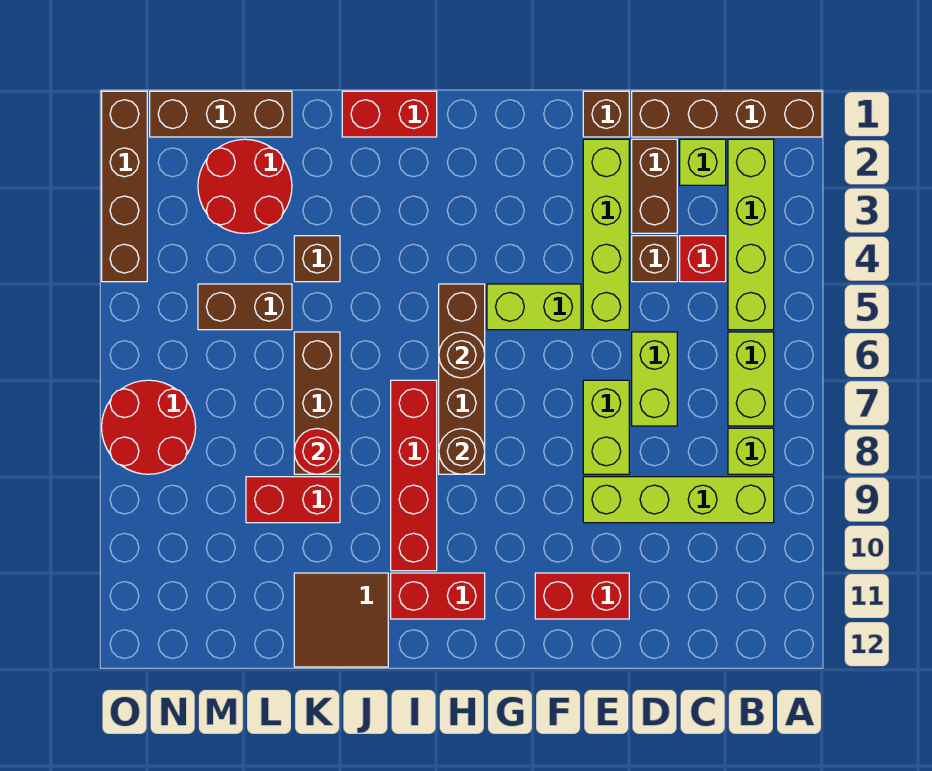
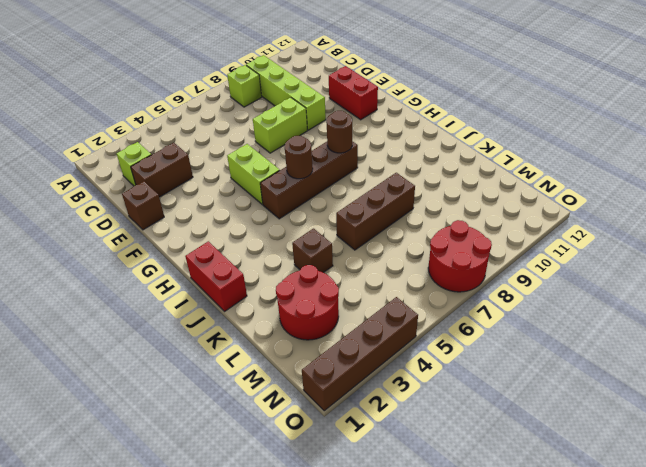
none -> brown 1x4 brick [632,91,822,137]
none -> lime 1x4 brick [728,139,774,330]
none -> lime 1x2 brick [728,332,774,426]
none -> red 1x1 brick [680,236,726,282]

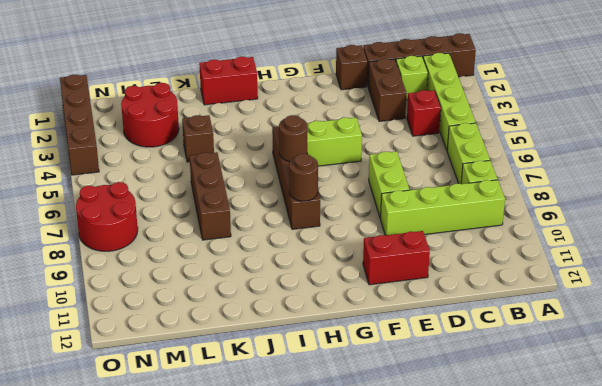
none -> brown 1x1 brick [632,236,677,282]
none -> lime 1x2 brick [632,332,677,426]
none -> lime 1x4 brick [583,139,629,330]
none -> red 1x2 brick [391,573,485,619]

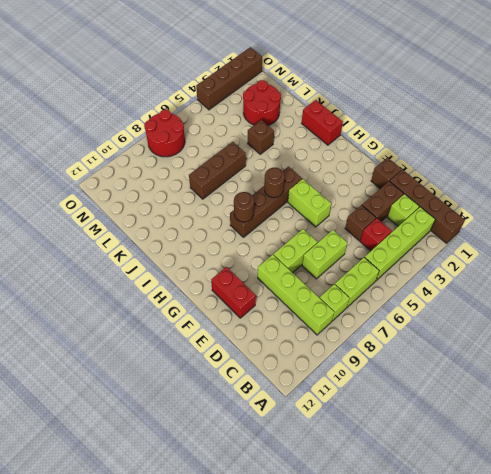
none -> lime 1x4 brick [583,139,629,330]
none -> red 1x2 brick [391,573,485,619]
none -> red 1x4 brick [391,380,437,571]
none -> brown 2x2 tile [294,573,388,667]

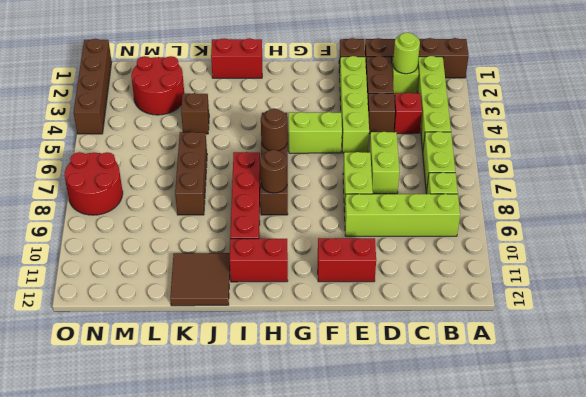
lime 1x1 round brick [393,33,420,74] -> none
none -> red 1x2 brick [246,477,340,523]
none -> brown 1x3 brick [150,91,292,137]
none -> brown 1x2 brick [198,284,292,330]
none -> red 1x1 round brick [294,429,340,474]

